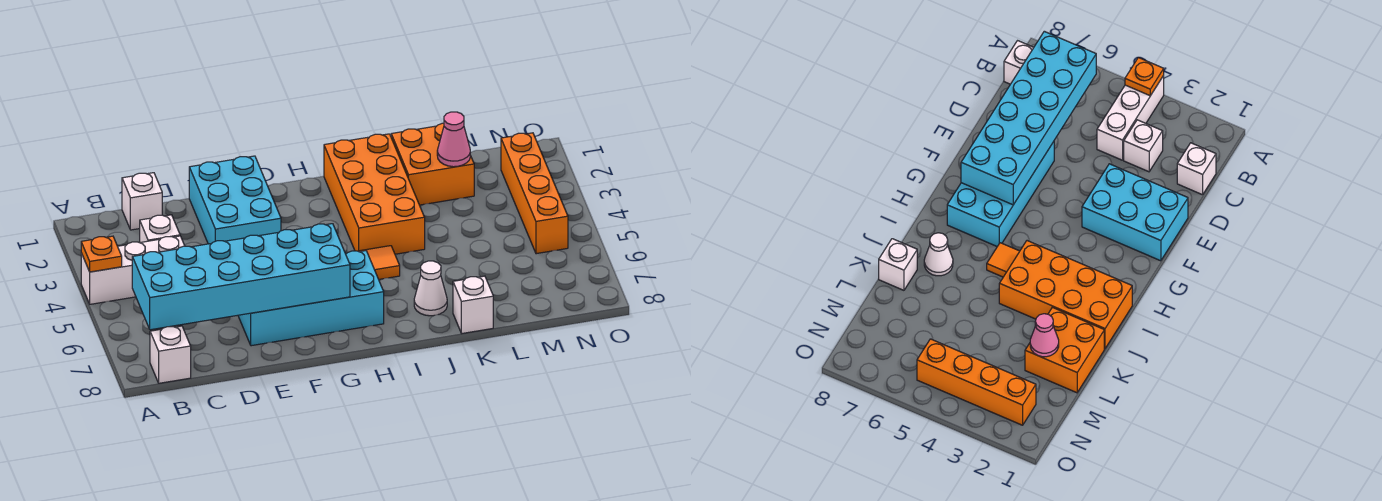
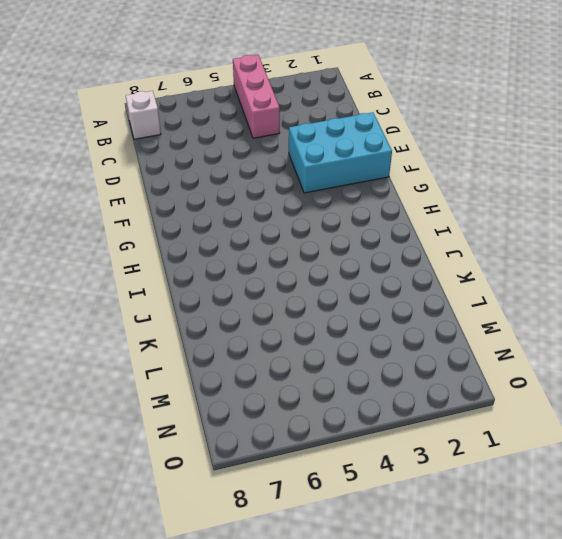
pink 1x3 brick [233,55,280,138] -> white 1x3 brick [81,236,185,304]
none -> white 1x1 brick [122,173,162,230]
none -> white 1x1 brick [140,215,180,242]
none -> cyan 2x4 brick [238,251,384,346]

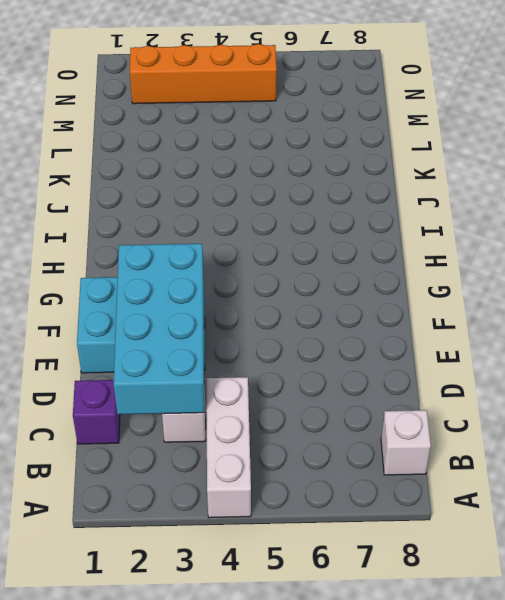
purple 1x1 brick [73,380,120,444] -> white 1x1 brick [122,173,162,230]
cyan 2x4 brick [114,244,204,414] -> cyan 2x4 brick moved to [238,251,384,346]
none -> orange 2x4 brick [324,134,425,254]
none -> orange 1x1 tile [359,246,400,279]
none -> white 1x1 cone [414,261,447,316]

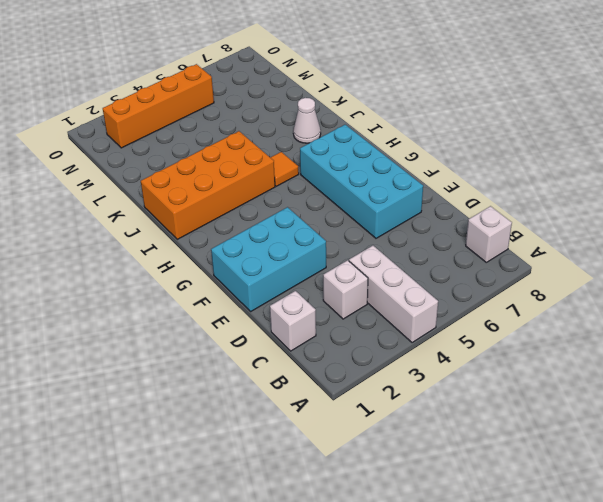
none -> orange 2x2 brick [391,123,474,205]
none -> white 1x1 brick [453,276,493,333]
none -> orange 1x1 plate [81,236,122,272]

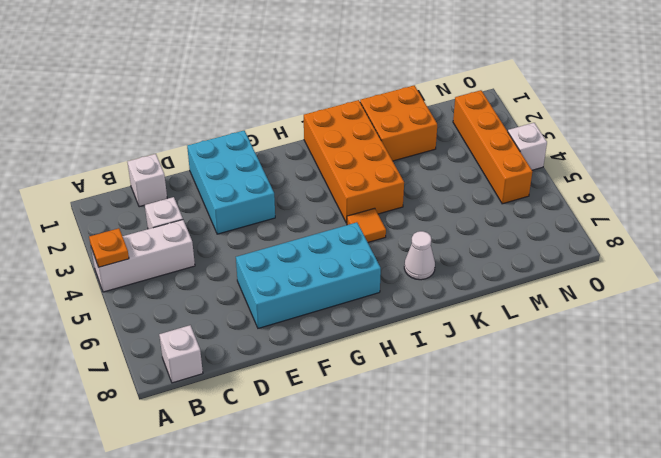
white 1x1 brick [508,123,547,170] -> white 1x1 brick moved to [453,276,493,333]
none -> cyan 2x6 brick [132,224,350,330]
none -> pink 1x1 cone [437,112,470,167]

